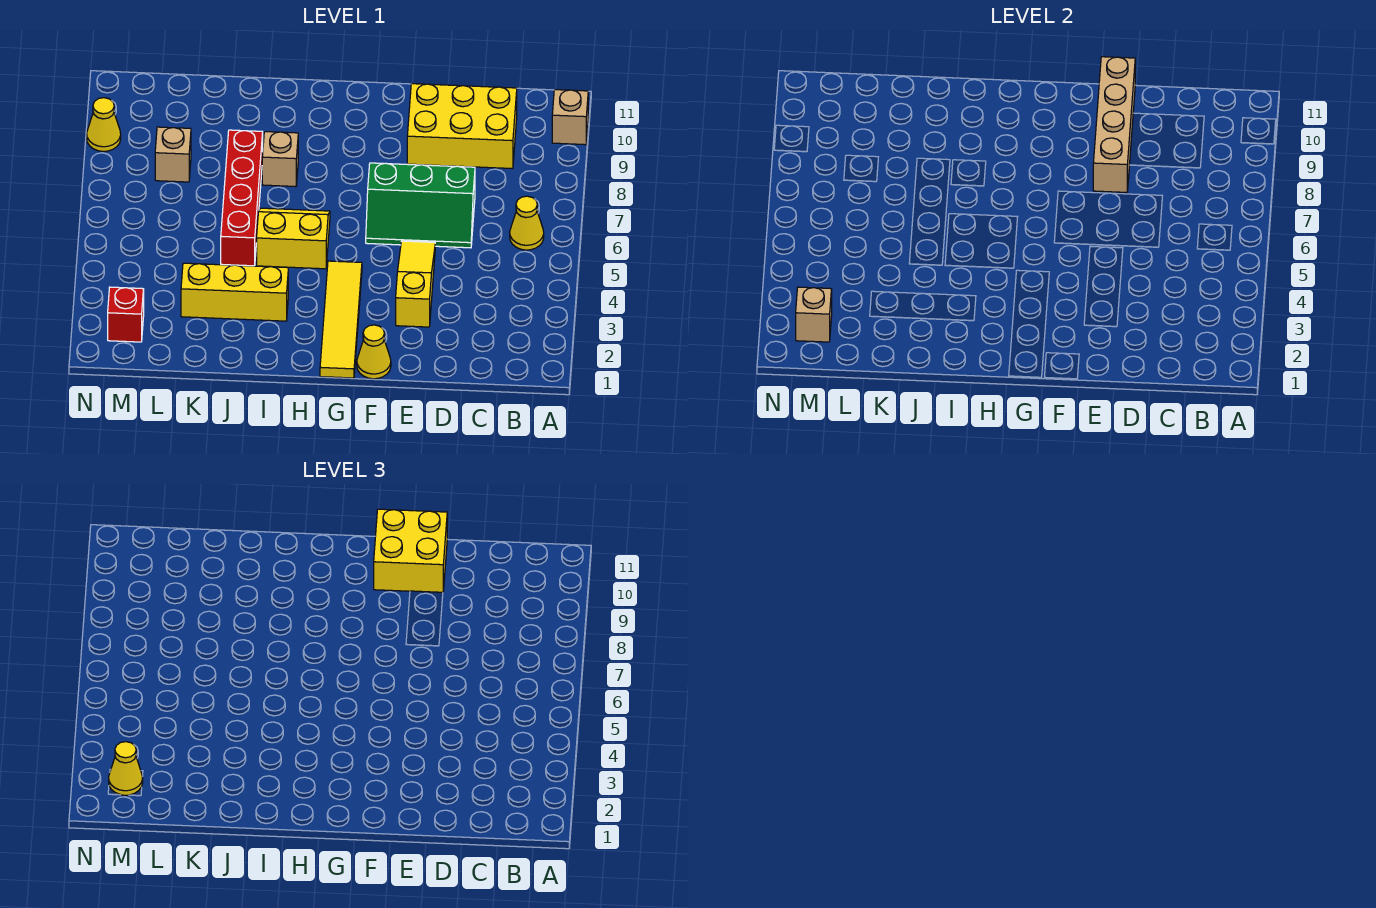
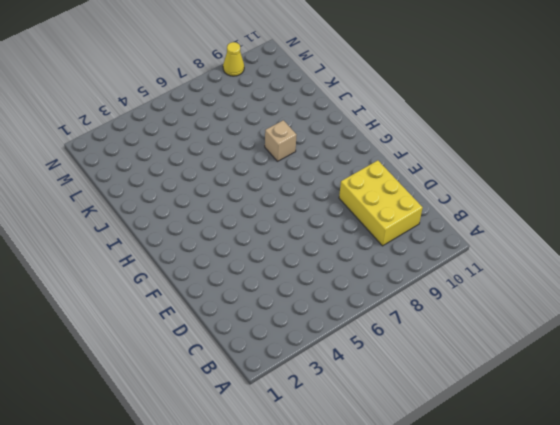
none -> tan 1x1 brick [552,90,588,145]
none -> yellow 1x1 cone [510,196,544,250]
none -> green 2x3 slope [366,163,475,248]

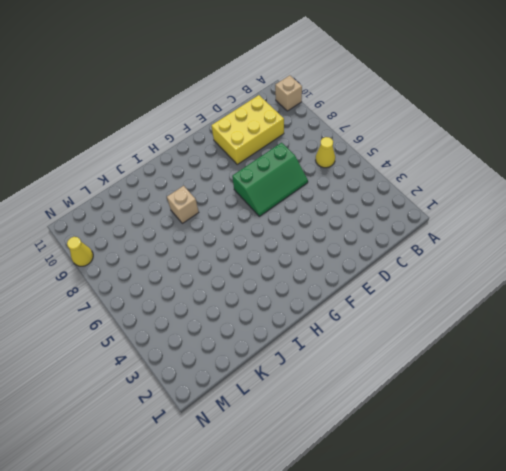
none -> yellow 1x3 slope [396,241,435,327]
none -> yellow 1x1 cone [357,325,391,379]
none -> yellow 1x4 tile [320,261,362,378]

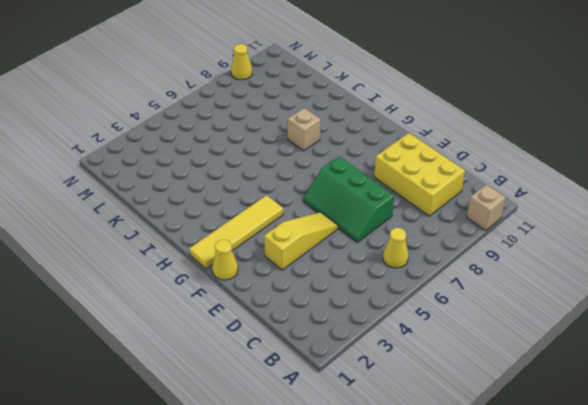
none -> yellow 2x2 slope [257,208,330,269]
none -> yellow 1x3 brick [181,263,288,321]
none -> red 1x4 brick [221,130,263,266]

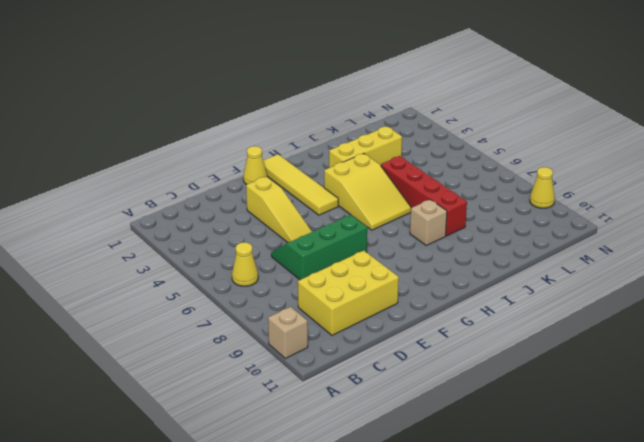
yellow 2x3 slope [324,153,411,230] -> yellow 2x2 slope [257,208,330,269]
none -> tan 1x1 brick [155,127,191,182]
none -> red 1x1 brick [108,287,144,342]
none -> tan 1x4 brick [1093,57,1135,192]

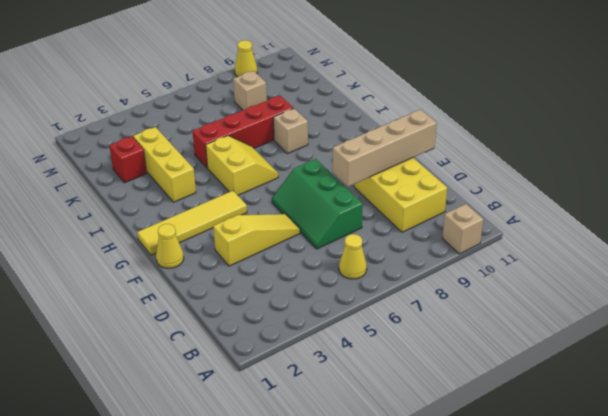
red 1x1 brick [109,136,147,183] -> red 1x1 brick moved to [108,287,144,342]
none -> tan 1x1 brick [796,287,832,342]
none -> yellow 2x2 brick [374,509,447,592]
none -> yellow 1x1 cone [109,742,143,795]

